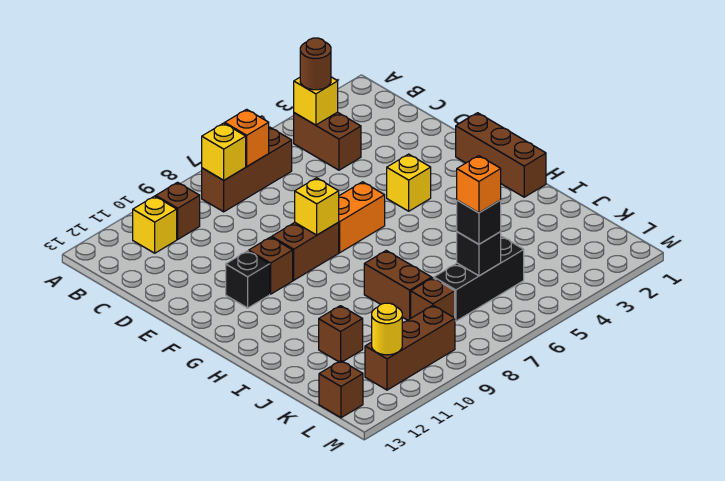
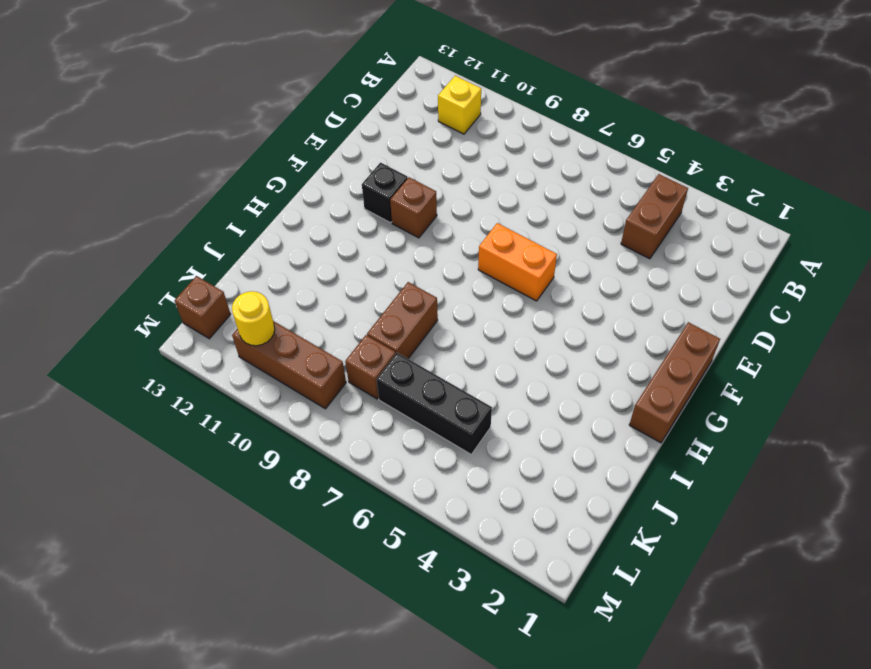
none -> brown 1x3 brick [202,127,292,212]
none -> brown 1x1 brick [156,182,200,239]
none -> yellow 1x1 brick [387,154,431,211]

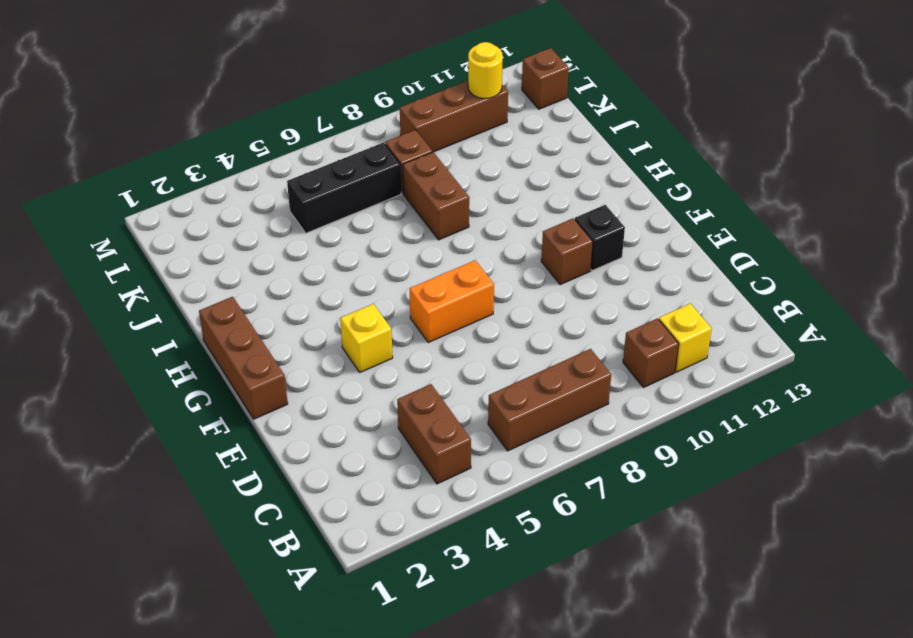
none -> brown 1x2 brick [272,223,339,280]
none -> brown 1x1 brick [319,306,363,362]
none -> yellow 1x1 brick [294,77,338,125]

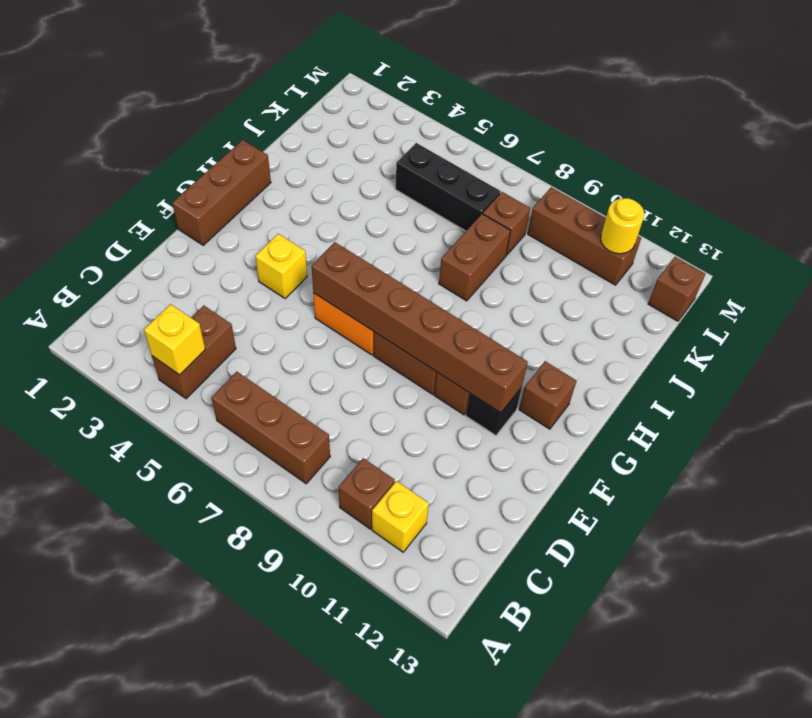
brown 1x6 brick [312,242,528,413] -> yellow 1x1 brick [295,178,339,235]
brown 1x1 brick [519,361,577,429] -> brown 1x1 brick moved to [319,306,363,362]
none -> orange 1x1 brick [225,109,269,166]
none -> yellow 1x1 brick [202,123,246,180]
none -> black 1x1 brick [457,232,501,276]

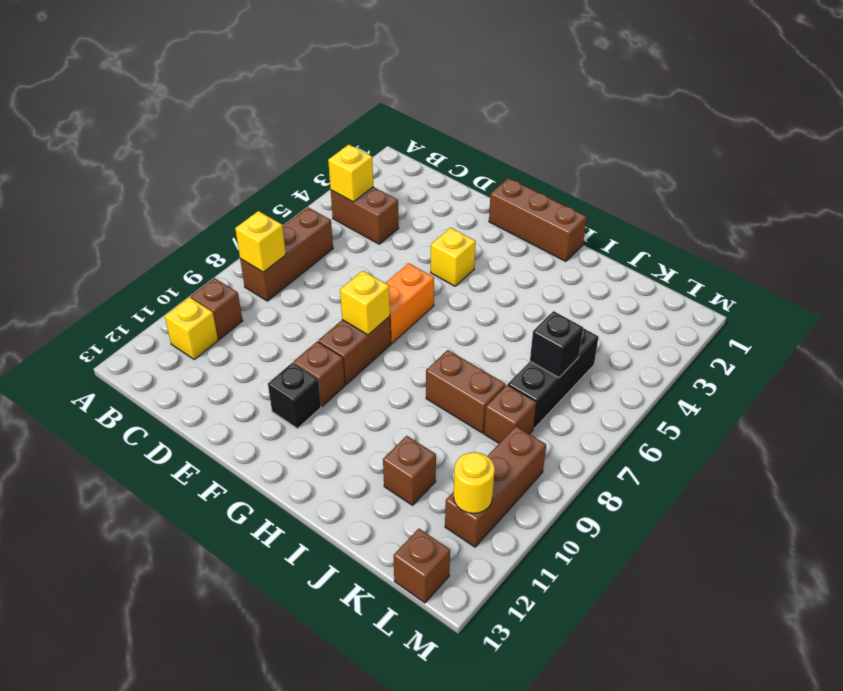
none -> orange 1x1 brick [225,109,269,166]
none -> brown 1x1 round brick [300,38,331,90]
none -> black 1x1 brick [457,200,501,244]

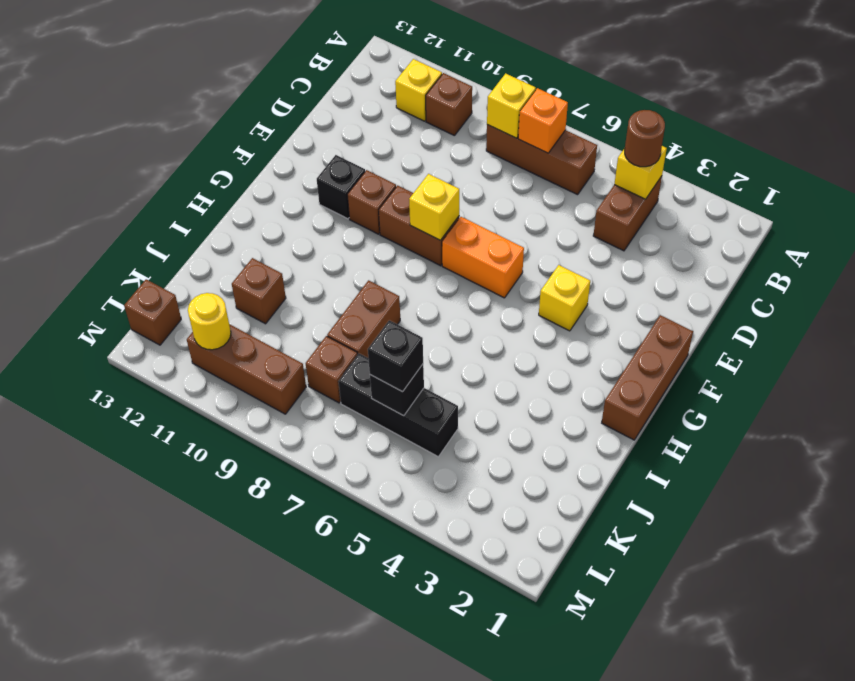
none -> orange 1x1 brick [457,156,501,213]

